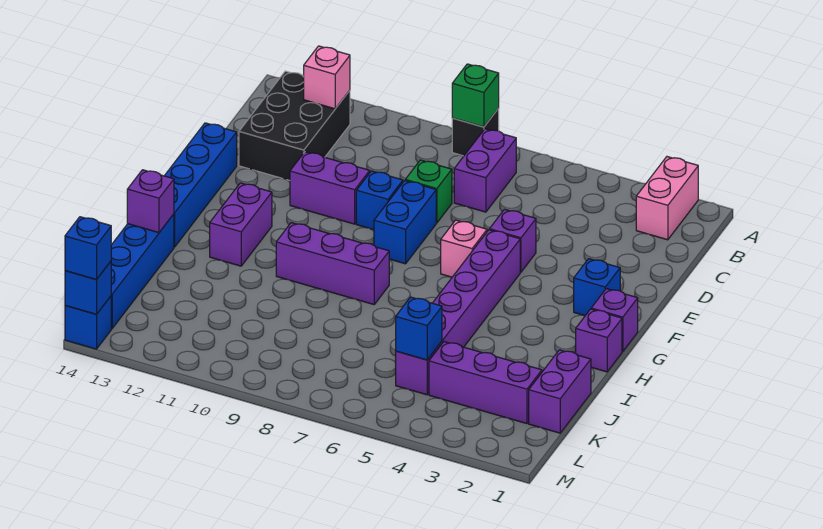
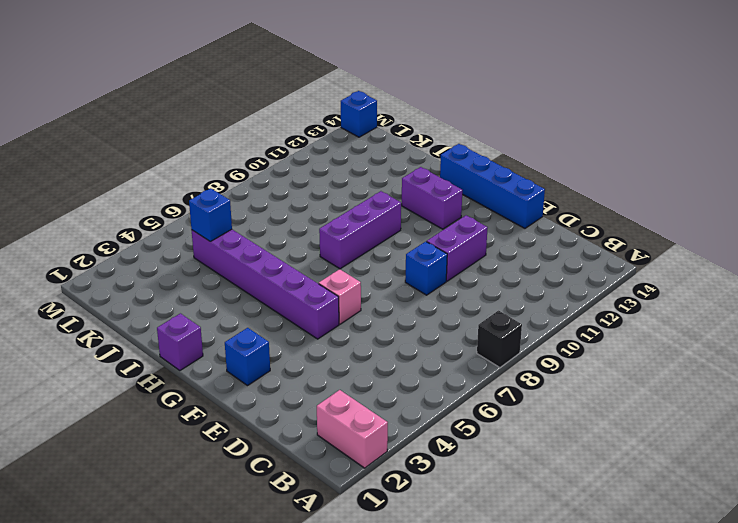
none -> purple 1x2 brick [454,129,516,212]
none -> black 2x3 brick [239,71,350,180]
none -> green 1x1 brick [405,160,452,223]

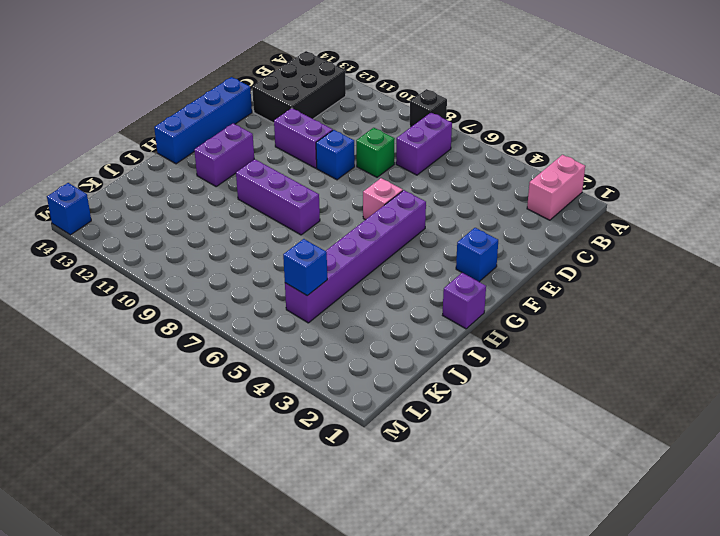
none -> purple 1x1 brick [489,209,536,272]
none -> blue 1x2 brick [374,181,436,264]
none -> purple 1x1 brick [591,289,638,352]

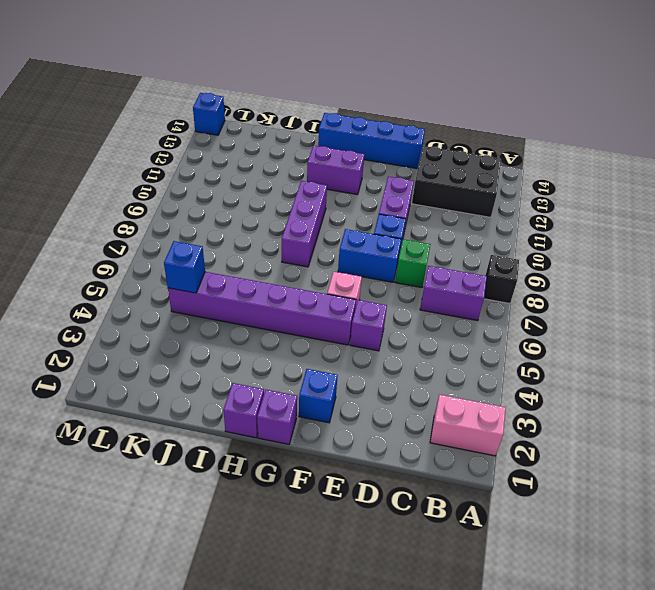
none -> blue 1x4 brick [111,214,174,329]
none -> purple 1x2 brick [529,350,591,433]
none -> purple 1x3 brick [429,342,542,424]

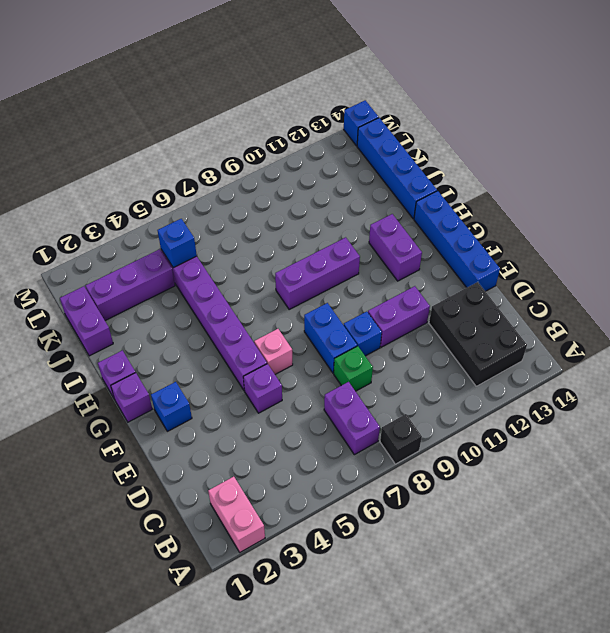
none -> green 1x1 brick [452,64,499,127]
none -> pink 1x1 brick [303,46,350,109]
none -> purple 1x1 brick [127,170,174,233]

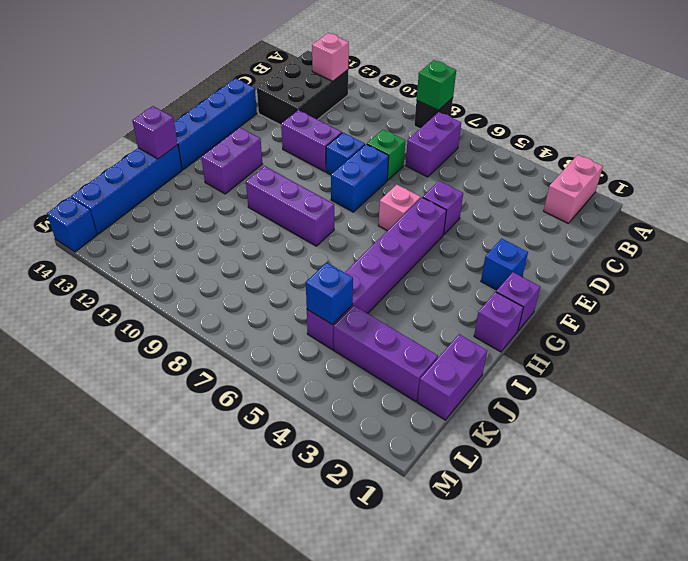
none -> blue 1x1 brick [65,262,111,314]
none -> blue 1x1 brick [65,217,111,280]

